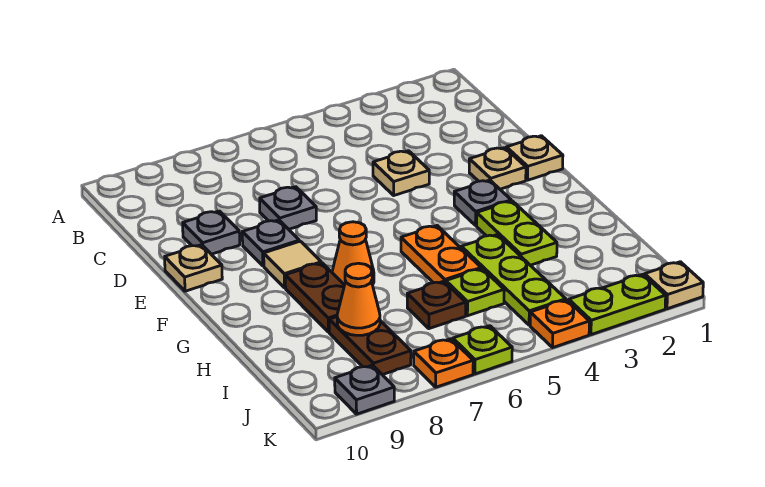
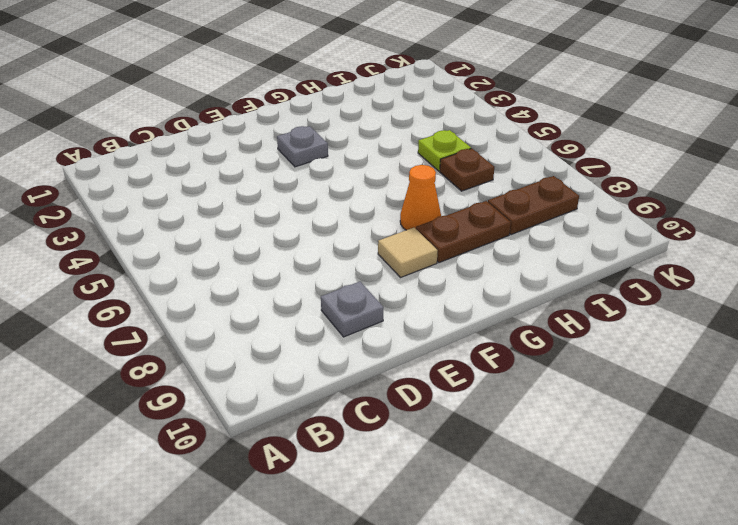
none -> tan 1x1 plate [373,151,429,195]
none -> grey 1x1 plate [260,187,316,229]
none -> tan 1x1 plate [506,136,563,180]

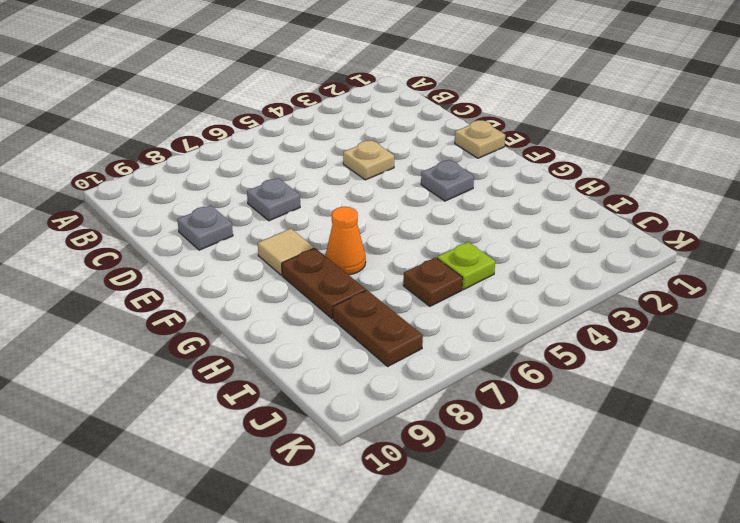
none -> tan 1x1 plate [469,148,526,189]
none -> grey 1x1 plate [242,220,299,266]
none -> tan 1x1 plate [165,245,222,291]

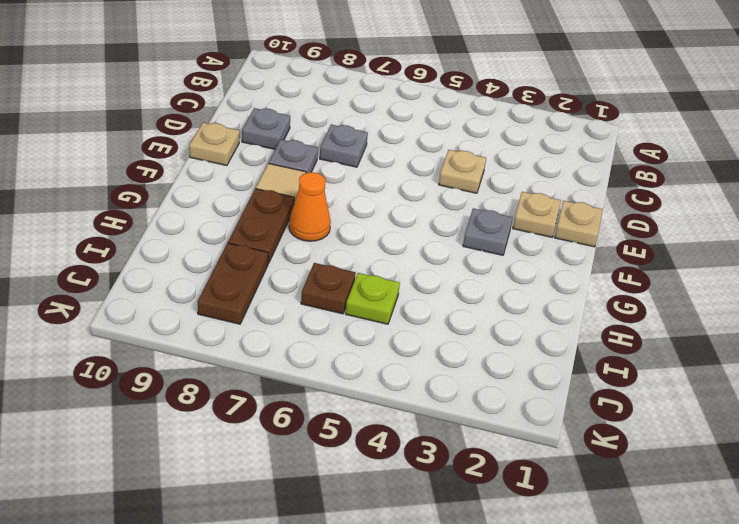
none -> lime 1x2 plate [477,201,557,265]
none -> orange 1x2 plate [401,226,481,283]
none -> lime 1x3 plate [461,235,566,325]

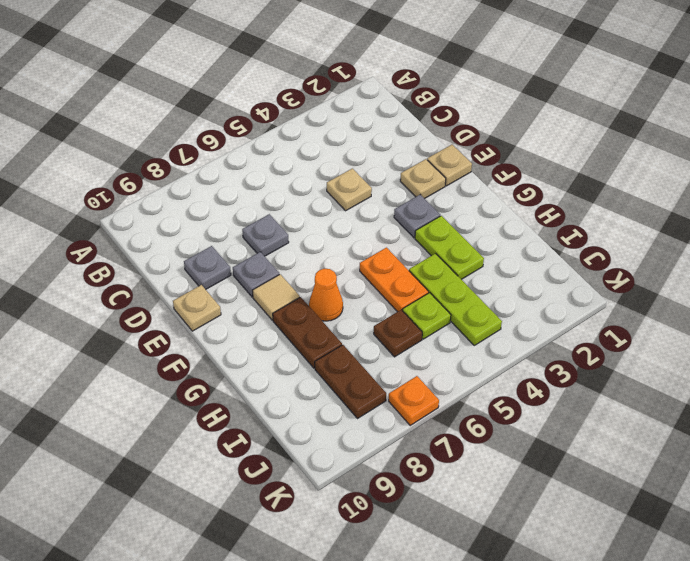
none -> tan 1x1 plate [645,262,703,309]
none -> lime 1x2 plate [569,274,666,335]
none -> orange 1x1 plate [530,300,589,347]

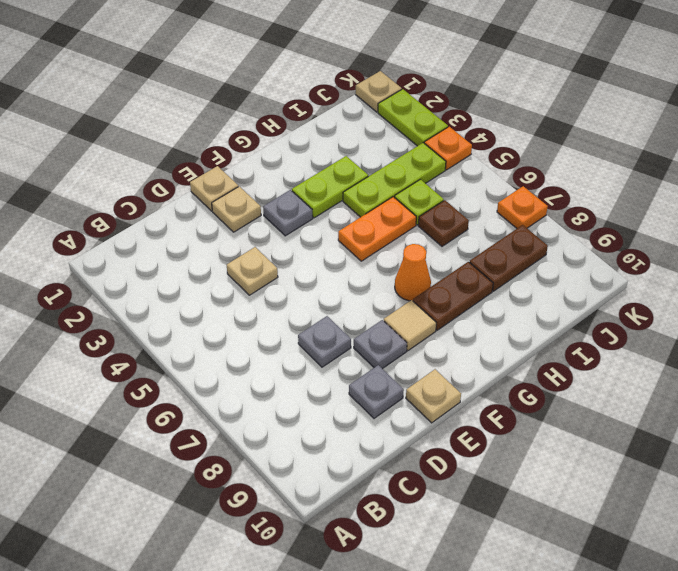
none -> lime 1x1 plate [453,326,512,374]
none -> grey 1x1 plate [335,365,394,414]
none -> orange 1x1 cone [337,263,380,335]

